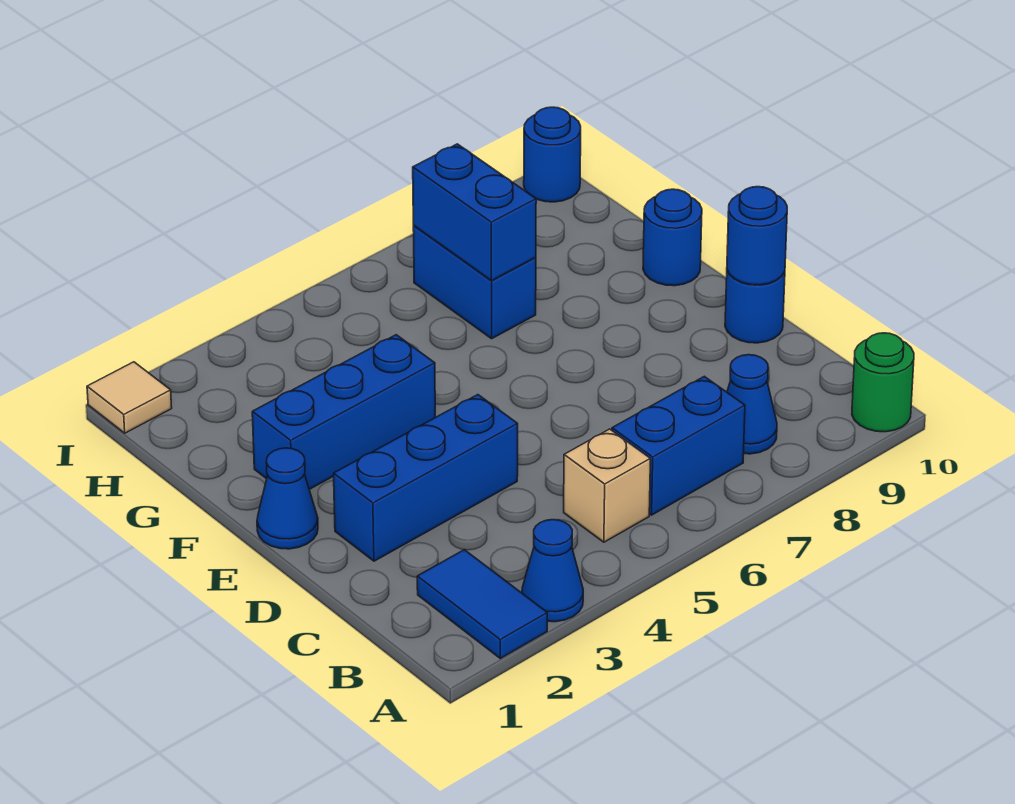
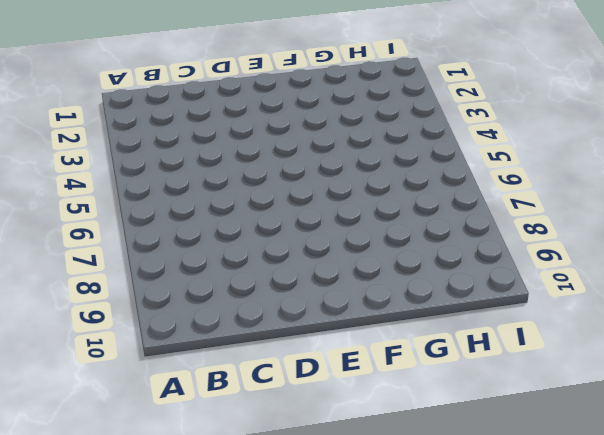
none -> blue 1x2 tile [417,550,547,658]
none -> blue 1x1 cone [522,520,583,622]
none -> green 1x1 round brick [852,333,914,432]

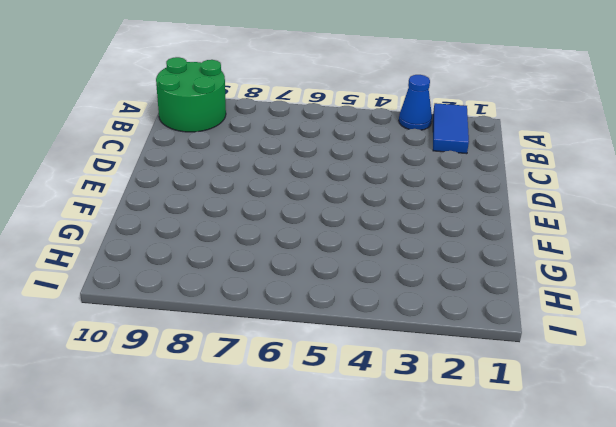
green 2x2 round brick [156,57,226,132] -> green 1x1 round brick [852,333,914,432]
none -> tan 1x1 brick [564,429,650,542]
none -> blue 1x2 brick [612,376,745,515]
none -> blue 1x1 cone [727,355,777,454]

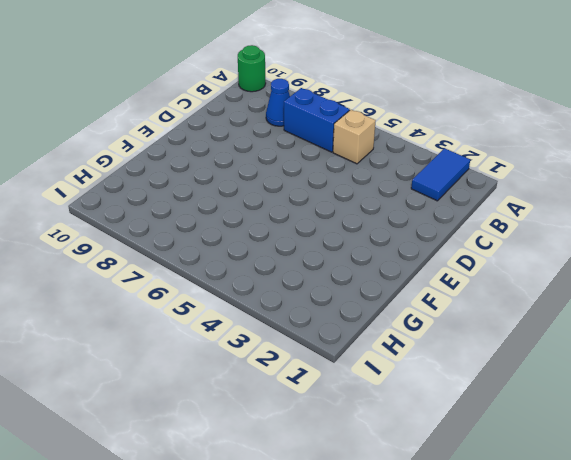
none -> blue 1x1 cone [522,520,583,622]
none -> blue 1x3 brick [334,395,518,561]
none -> blue 1x1 round brick [725,270,785,343]

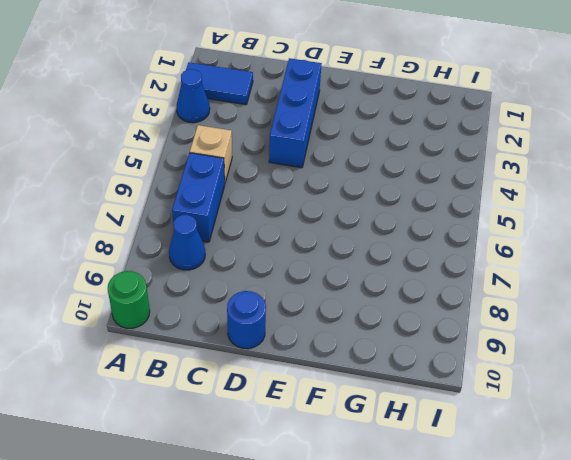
none -> blue 1x1 cone [257,448,318,549]
none -> blue 1x3 brick [252,335,435,489]
none -> blue 1x1 round brick [643,189,702,286]

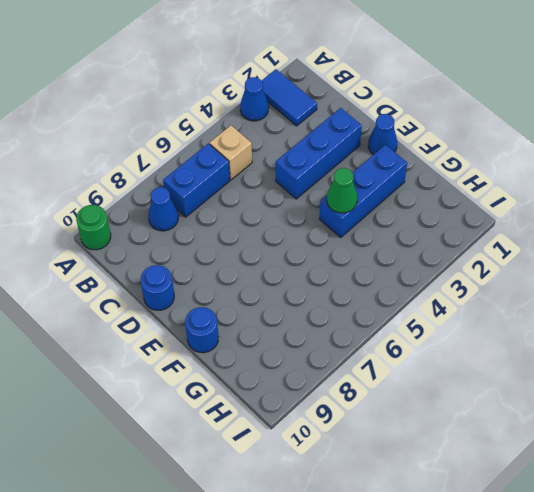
green 1x1 cone [327,168,357,213] -> none
none -> blue 1x2 brick [413,226,536,339]
none -> tan 1x1 tile [87,362,172,433]
none -> blue 1x1 round brick [524,107,581,202]

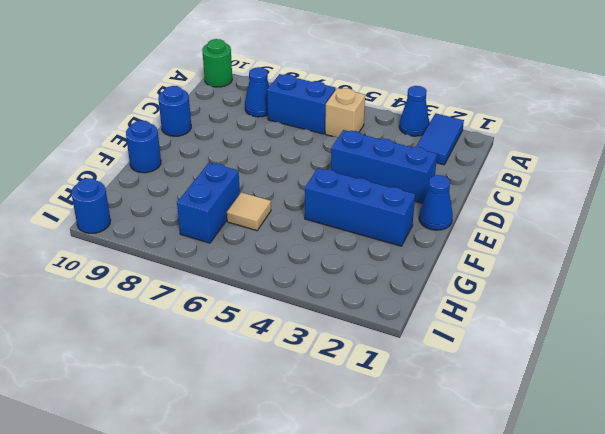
tan 1x1 tile [227,192,271,231] -> tan 1x1 tile moved to [87,362,172,433]
none -> blue 1x1 round brick [727,187,787,285]
none -> blue 1x2 brick [413,144,536,281]

